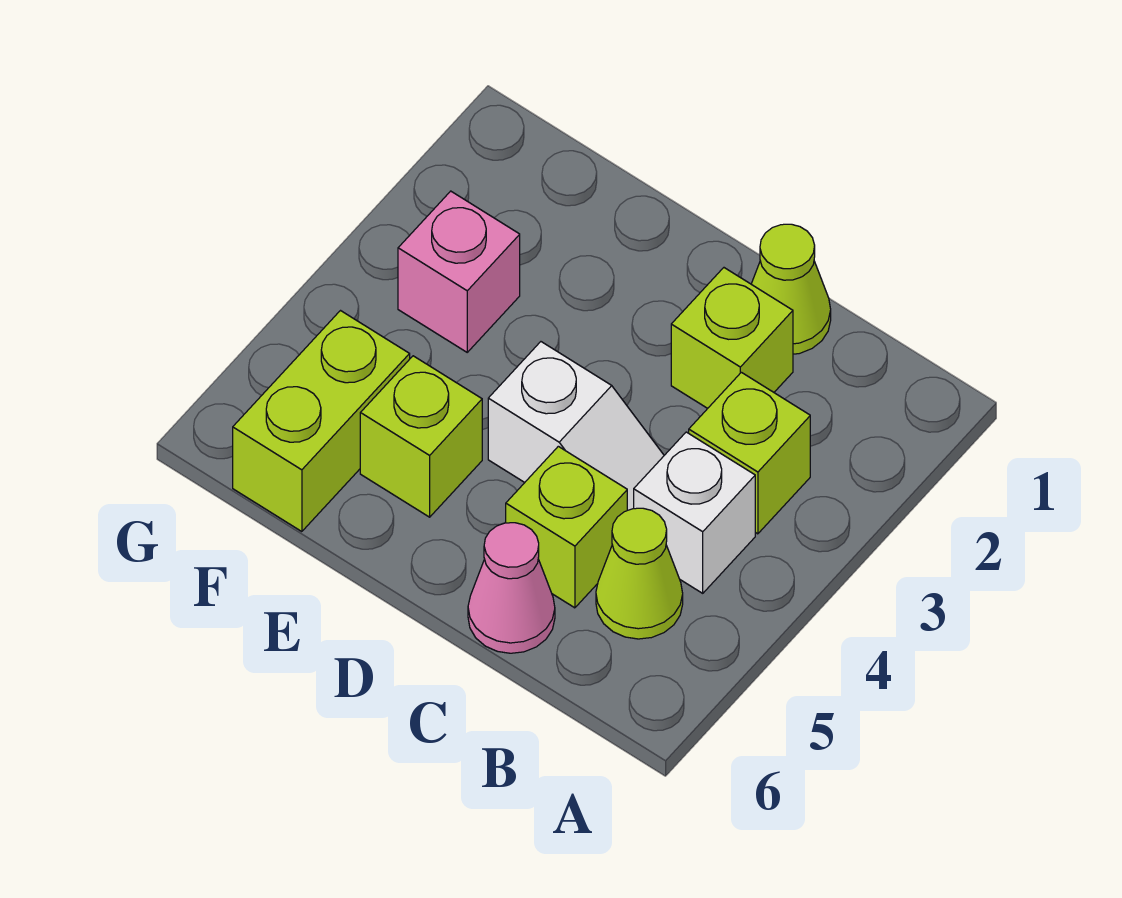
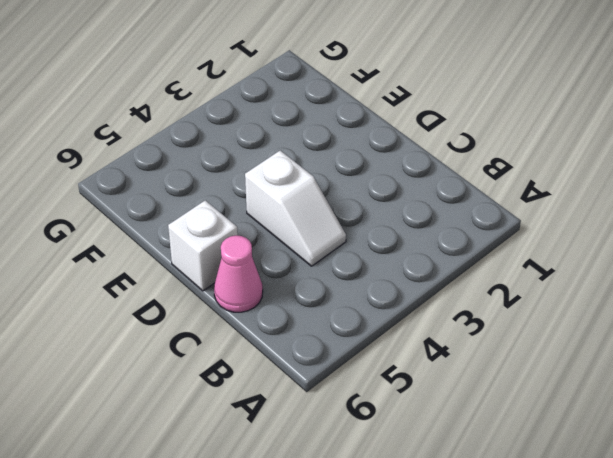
white 1x1 brick [168,200,238,291] -> white 1x1 brick moved to [634,432,755,593]
none -> lime 1x1 brick [689,372,810,534]
none -> lime 1x1 cone [596,508,683,639]

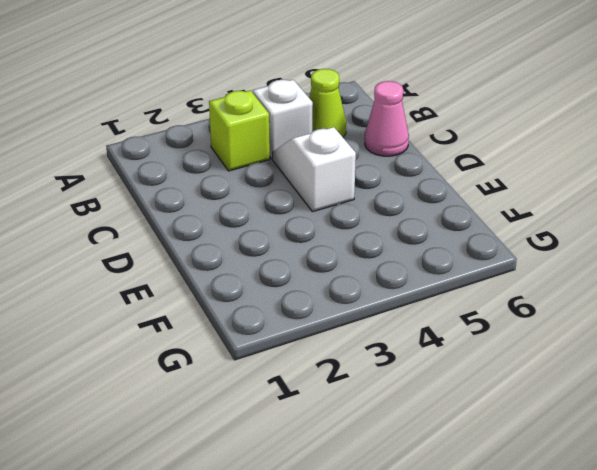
none -> lime 1x1 cone [751,224,831,354]
none -> lime 1x1 brick [671,268,793,408]

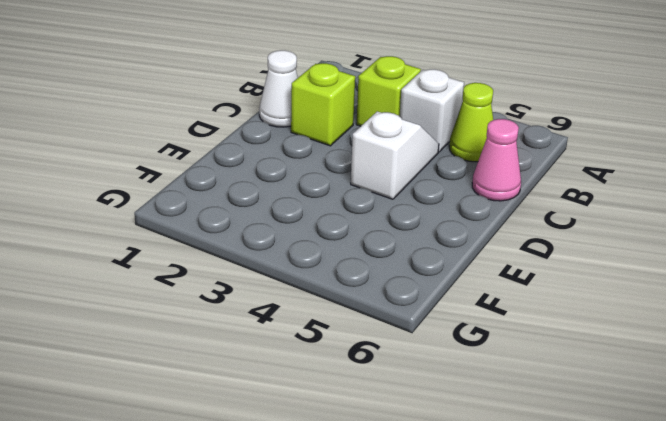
white 1x1 cone [259,50,298,127] -> lime 1x1 cone [751,224,831,354]
none -> lime 1x1 brick [506,446,627,608]
none -> lime 1x1 brick [360,356,482,517]

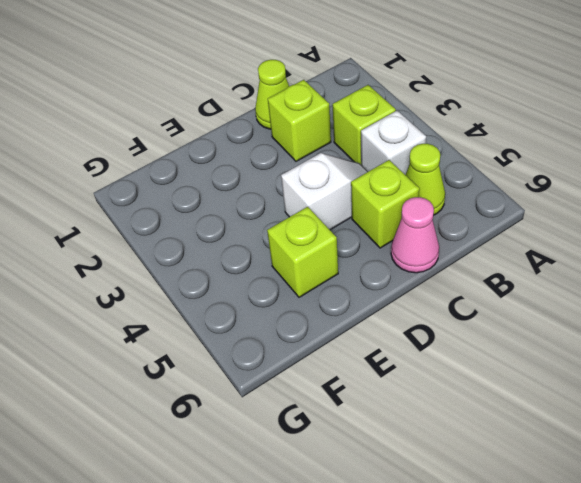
none -> pink 1x1 brick [398,191,520,352]
none -> lime 1x2 brick [233,311,410,532]

